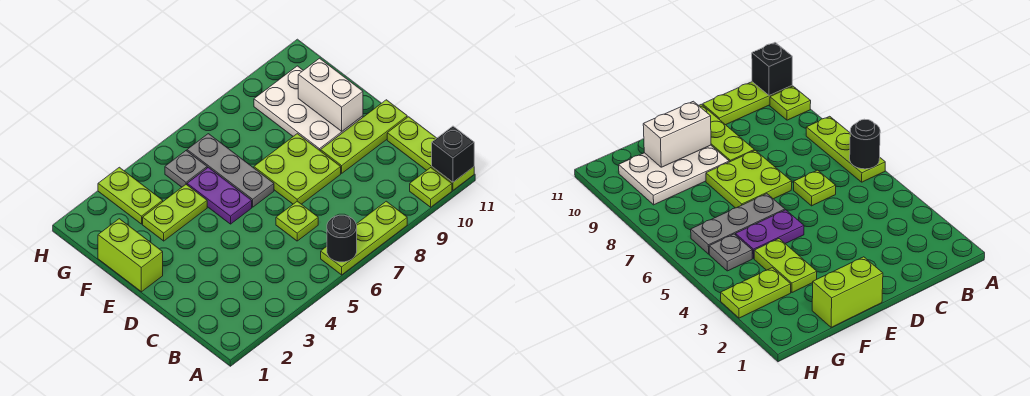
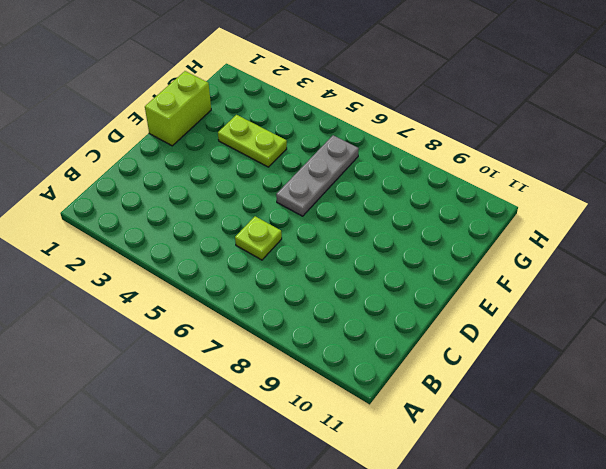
none -> lime 1x3 plate [321,201,407,275]
none -> lime 1x1 plate [410,168,452,207]
none -> lime 1x3 plate [387,117,474,190]

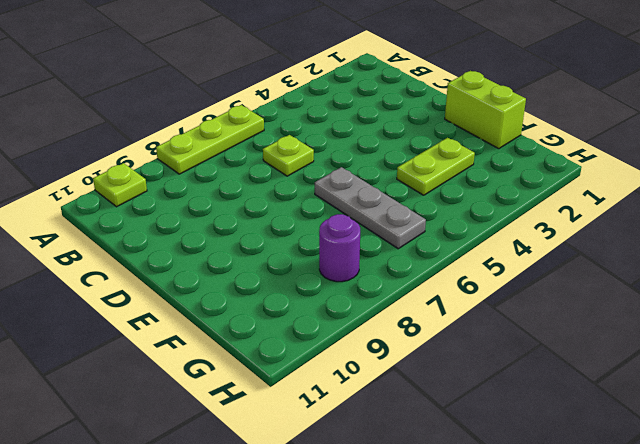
purple 1x1 round brick [319,214,360,282] -> none
none -> lime 1x3 plate [387,117,474,190]
none -> lime 2x2 plate [254,134,341,204]
none -> lime 1x3 plate [321,100,407,173]

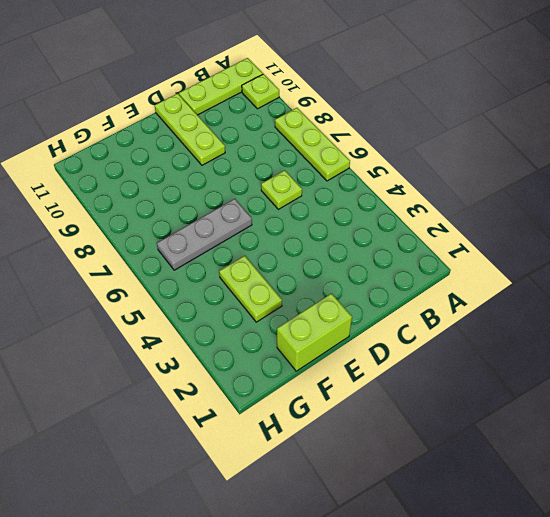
none -> lime 2x2 plate [254,134,341,204]
none -> purple 1x2 plate [187,167,252,224]
none -> white 2x3 plate [254,66,363,151]

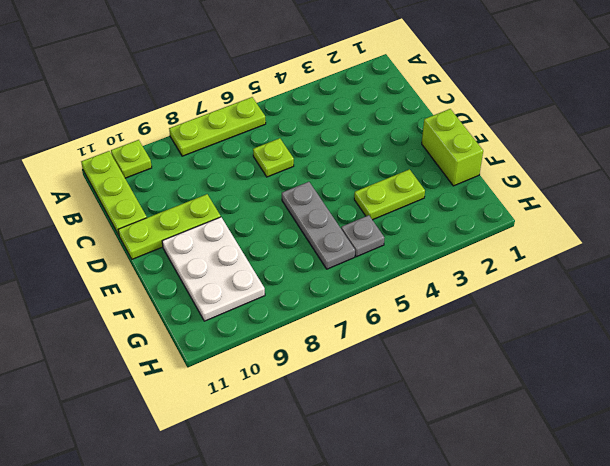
none -> lime 2x2 plate [254,134,341,204]
none -> purple 1x2 plate [187,167,252,224]
none -> lime 1x2 plate [98,167,163,224]

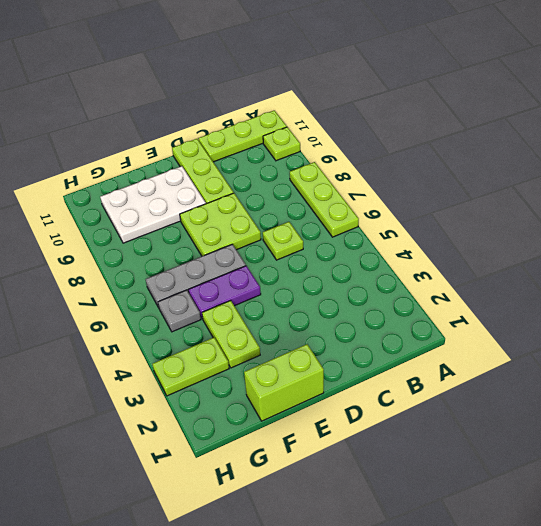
none -> black 1x1 round brick [327,215,357,262]
none -> black 1x1 brick [432,126,474,182]
none -> white 1x2 brick [298,58,363,131]

